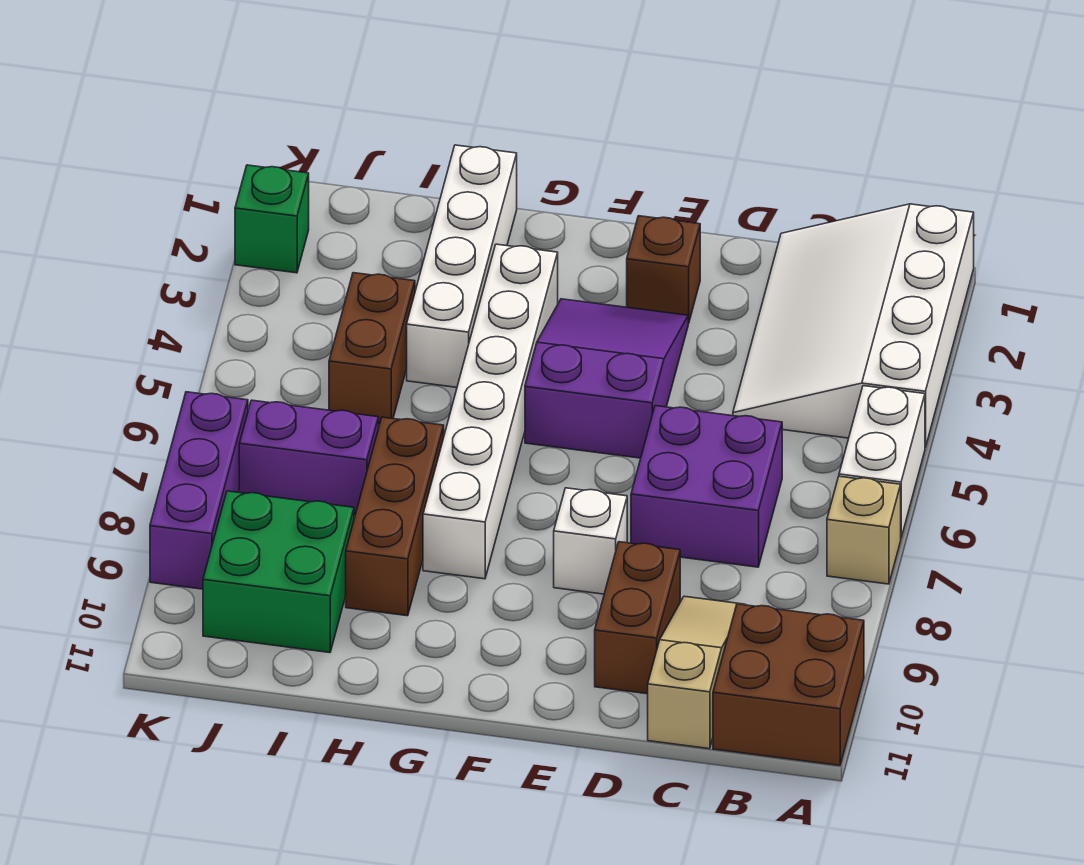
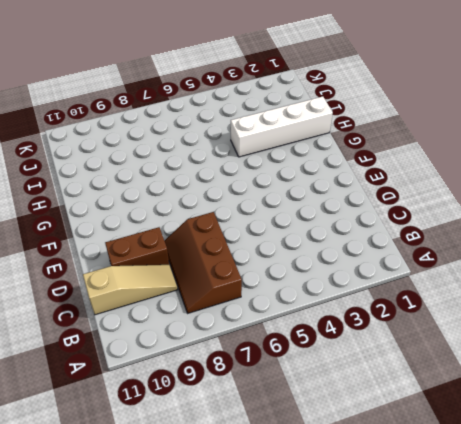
brown 2x3 slope [165,212,242,313] -> purple 2x2 brick [631,406,782,567]
none -> white 3x4 slope [733,204,974,448]
none -> white 1x2 brick [839,386,925,537]
none -> tan 1x1 brick [827,476,901,584]

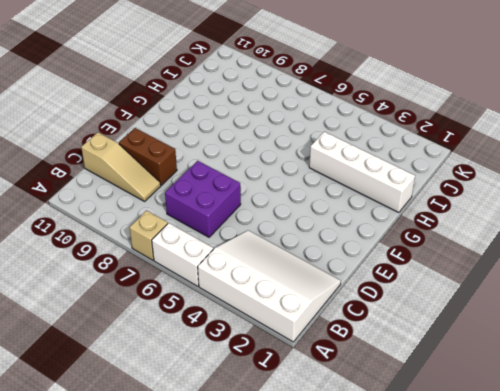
none -> brown 2x2 brick [713,604,864,766]
none -> brown 1x1 brick [627,216,700,323]
none -> purple 2x3 slope [525,299,688,458]

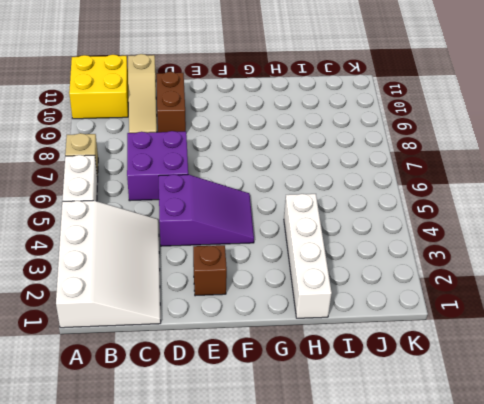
yellow 2x2 brick [69,55,128,119] -> brown 2x2 brick [713,604,864,766]
purple 2x3 slope [159,175,254,246] -> purple 2x3 slope turned to [525,299,688,458]
none -> white 1x1 brick [554,488,627,594]
none -> white 1x6 brick [423,244,558,579]
none -> brown 1x3 brick [346,417,444,616]

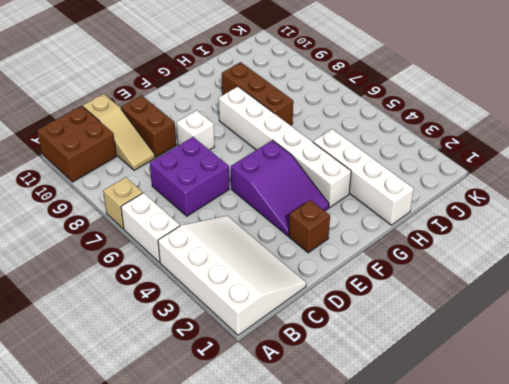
none -> brown 1x2 brick [329,273,415,424]
none -> purple 1x2 brick [239,400,378,515]
none -> green 2x2 brick [203,491,354,653]

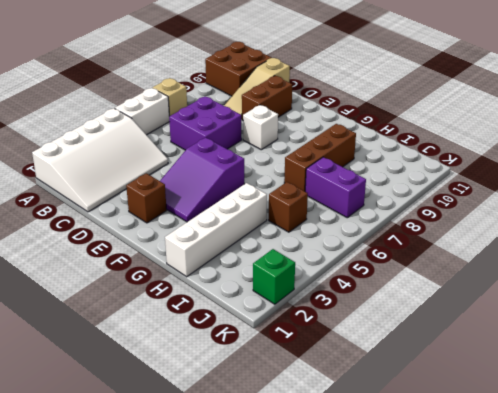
brown 1x1 brick [269,182,308,232] -> brown 1x2 brick [329,273,415,424]
none -> white 1x6 brick [423,244,558,579]
none -> green 2x2 brick [203,491,354,653]
none -> purple 1x3 brick [150,392,248,589]

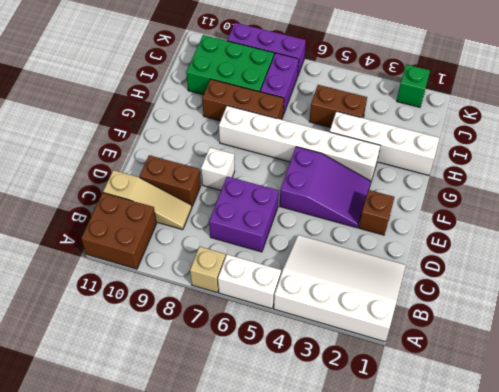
green 2x3 brick [186,35,274,95] -> green 2x2 brick [203,491,354,653]

